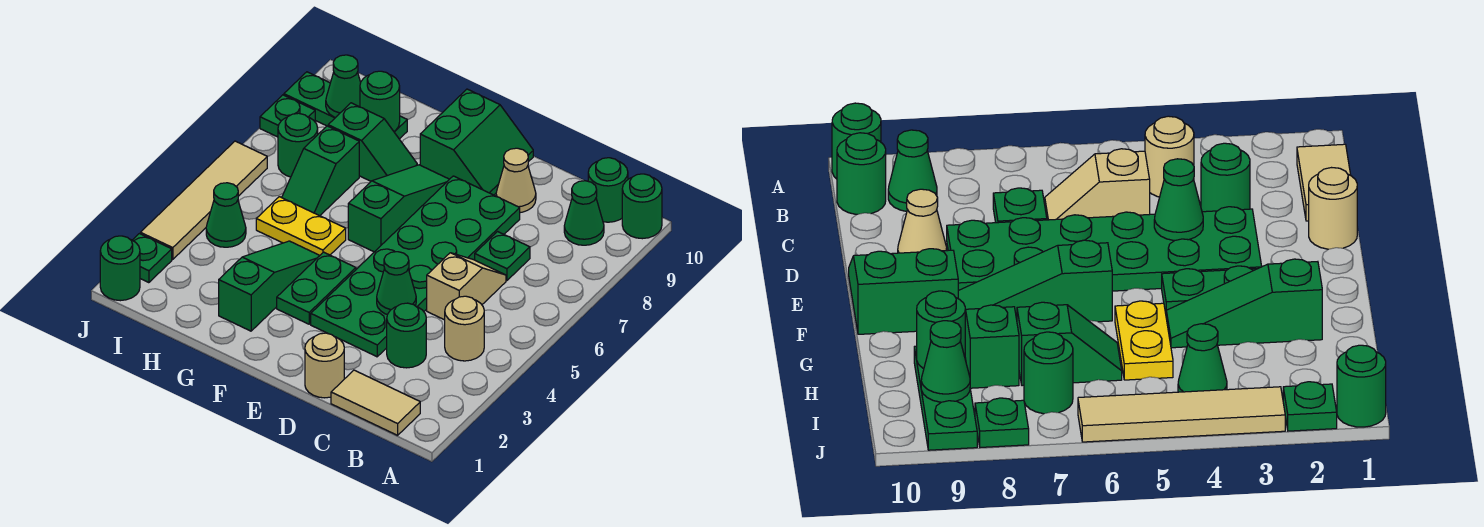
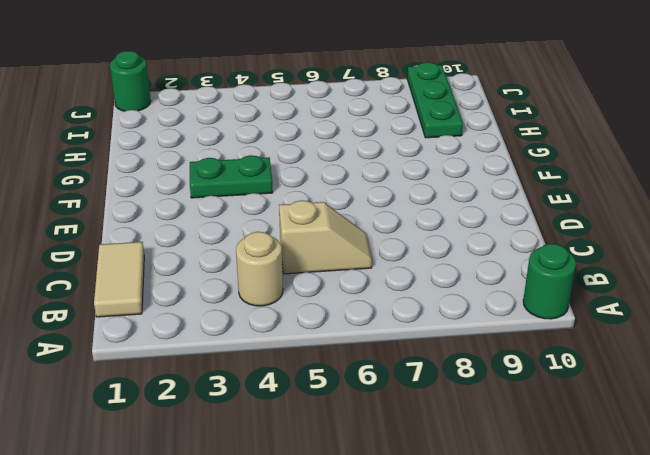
none -> green 1x1 cone [564,181,604,245]
none -> green 1x1 round brick [588,158,628,222]
none -> green 1x1 round brick [387,303,426,368]

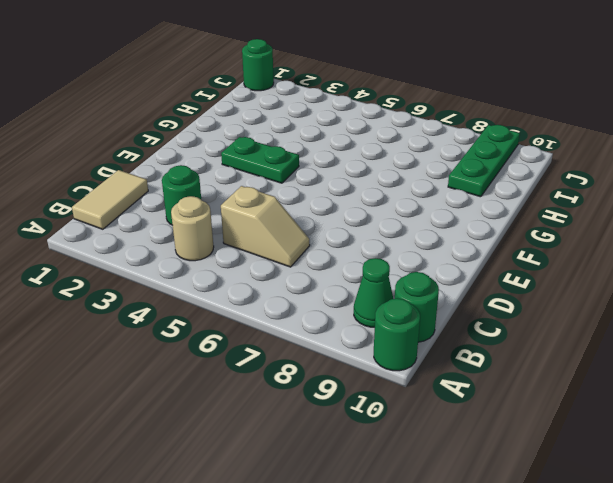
none -> green 1x1 plate [475,232,530,280]
none -> tan 1x1 round brick [305,333,344,398]
none -> green 2x6 plate [311,176,520,357]

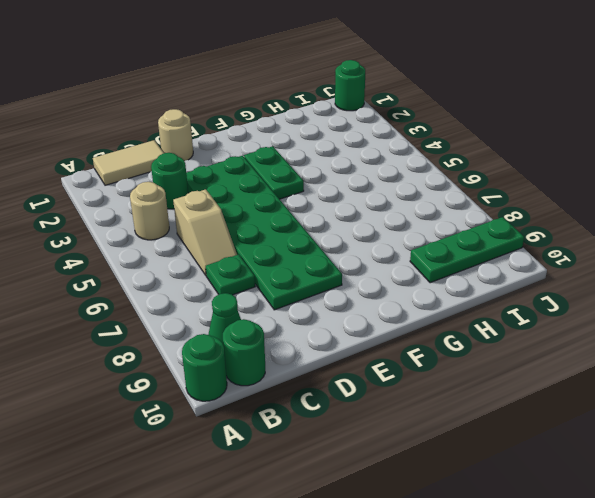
none -> tan 1x1 cone [496,148,536,213]
none -> green 2x2 slope [420,89,533,195]
none -> green 1x3 slope [348,165,449,252]

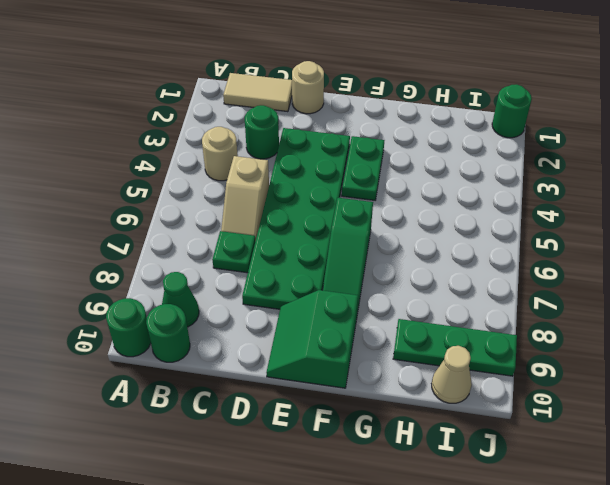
tan 1x1 cone [432,346,472,403] -> tan 1x1 cone moved to [496,148,536,213]
none -> green 1x3 slope [219,241,320,331]
none -> yellow 1x2 plate [256,197,346,255]
none -> green 1x2 slope [328,103,417,181]

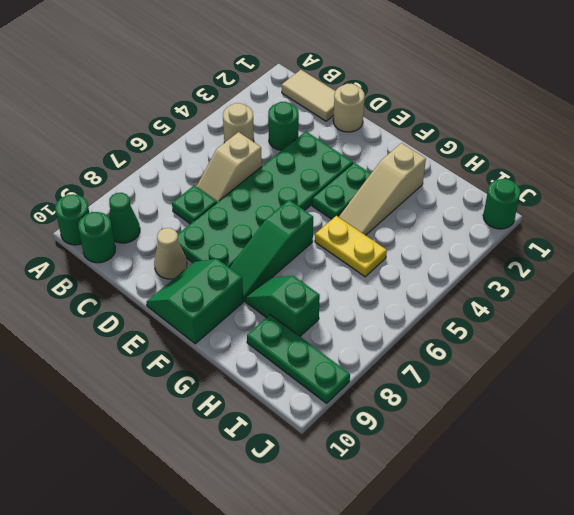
tan 1x3 slope [339,143,426,235] -> green 1x3 slope [219,241,320,331]
none -> green 1x2 slope [282,126,359,216]
none -> green 1x1 cone [206,183,246,247]
none -> green 1x1 round brick [278,113,318,177]

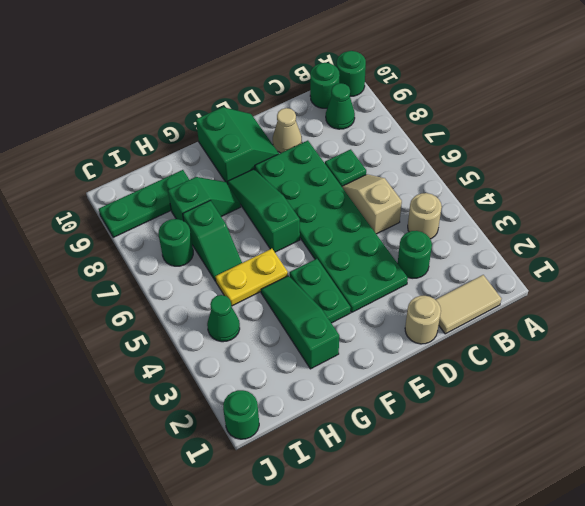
none -> green 1x1 plate [133,234,172,283]
none -> tan 1x4 tile [140,141,267,259]
none -> green 1x1 plate [260,95,315,137]

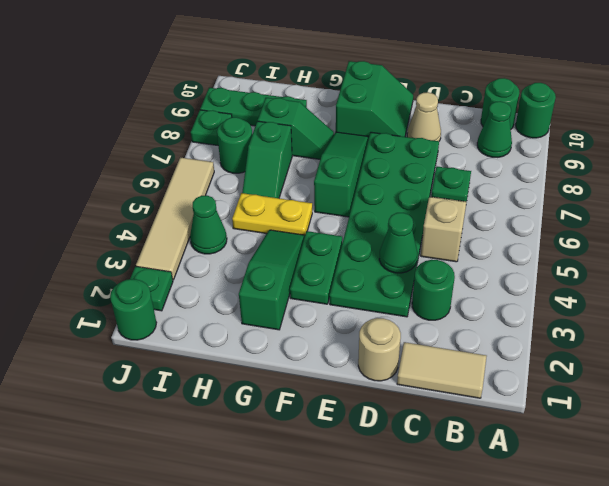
none -> tan 1x1 round brick [445,296,484,361]
none -> green 1x1 round brick [360,71,400,131]
none -> green 1x1 cone [326,55,361,118]

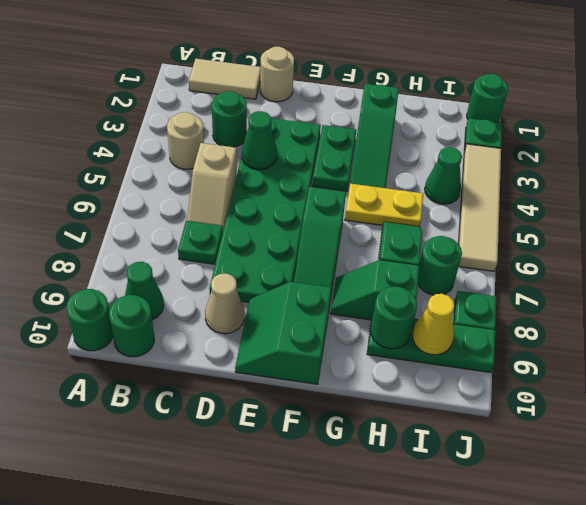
yellow 1x1 cone [413,294,455,355] -> green 1x1 cone [326,55,361,118]

